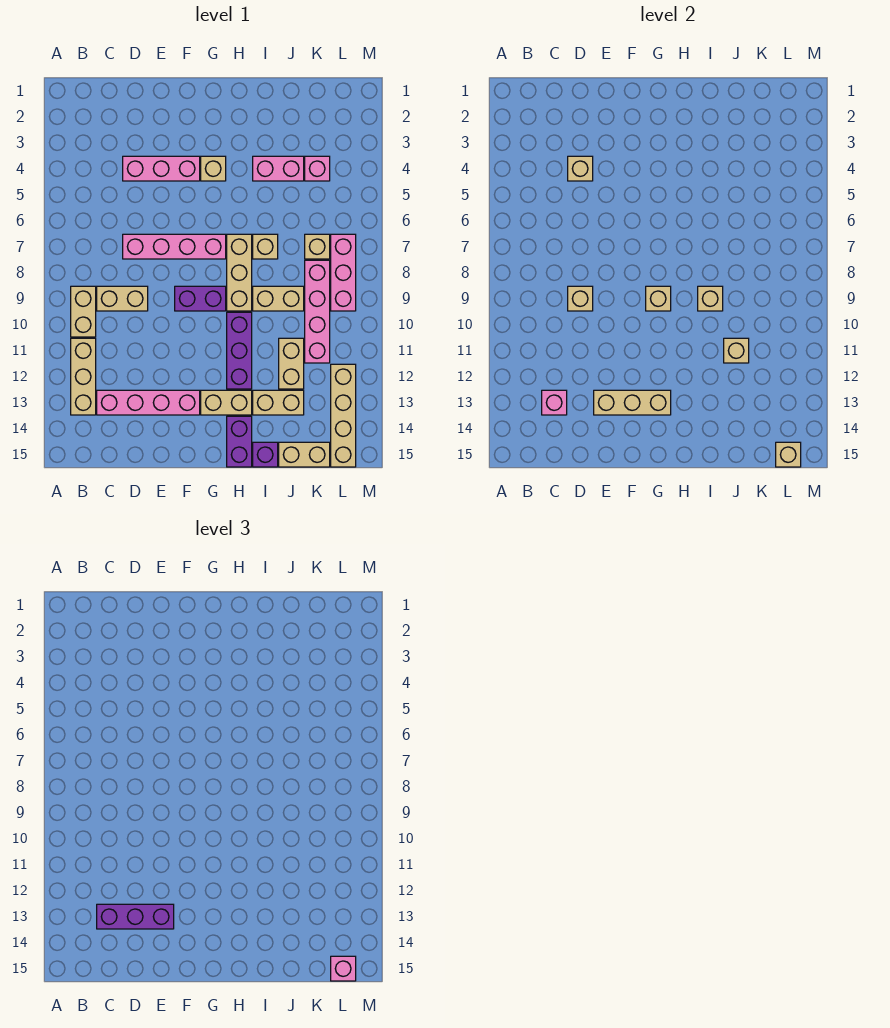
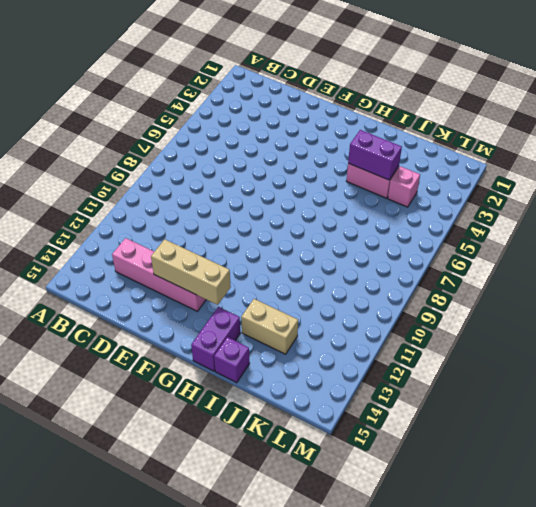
purple 1x2 brick [348,130,402,180] -> purple 1x2 brick moved to [175,286,226,311]
none -> tan 1x2 brick [71,286,96,337]
none -> tan 1x3 brick [71,338,96,415]
none -> tan 1x2 brick [97,286,148,311]
none -> pink 1x3 brick [123,156,200,181]

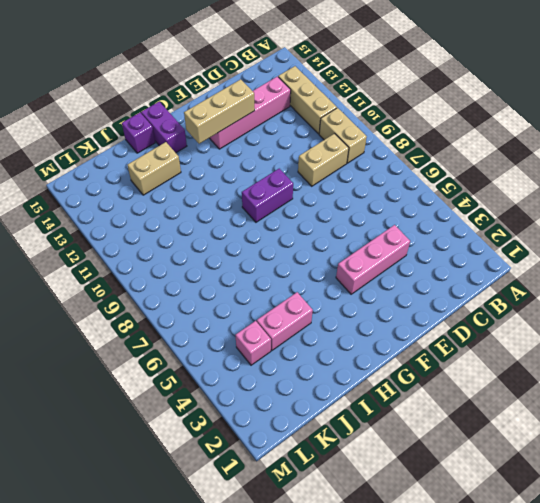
none -> pink 1x4 brick [123,234,226,259]
none -> tan 1x1 brick [201,156,226,181]
none -> tan 1x2 brick [201,390,252,415]
none -> tan 1x3 brick [227,234,252,311]

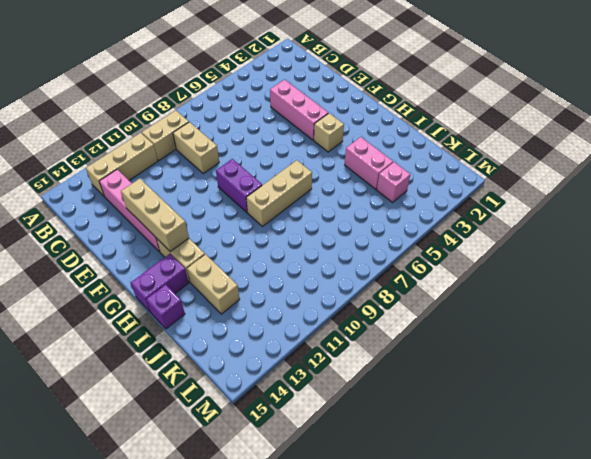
none -> pink 1x4 brick [123,234,226,259]
none -> purple 1x3 brick [227,312,252,389]
none -> tan 1x1 brick [253,234,278,259]
none -> tan 1x2 brick [253,286,304,311]

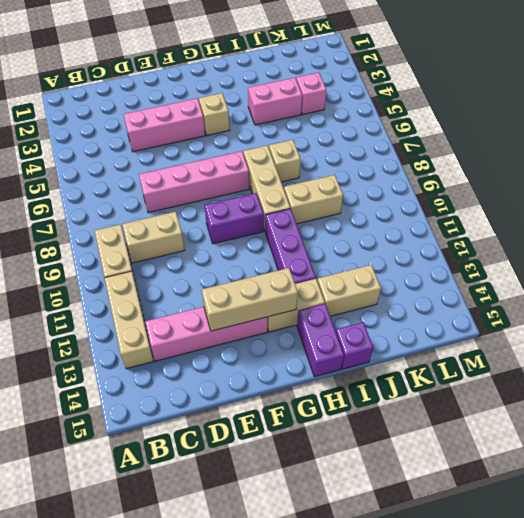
none -> tan 1x2 brick [279,338,304,389]
none -> tan 1x2 brick [279,442,330,467]
none -> tan 1x1 brick [305,234,330,259]
none -> pink 1x4 brick [305,260,330,363]

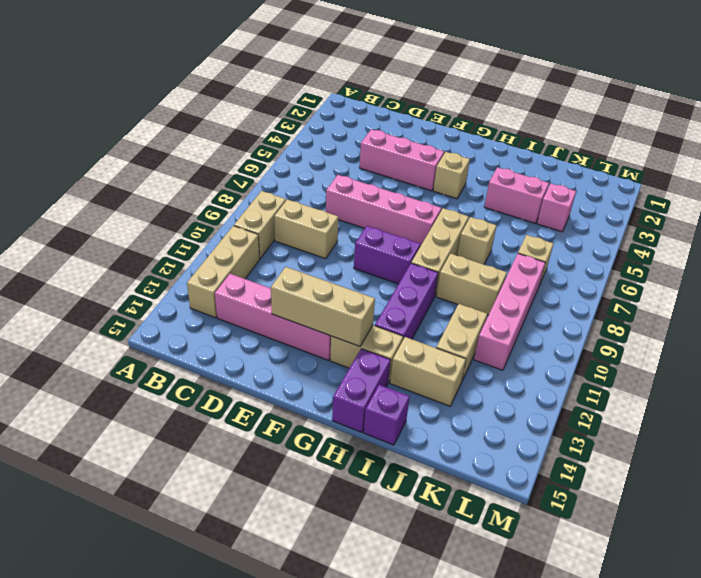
none -> tan 1x2 brick [279,442,330,467]
none -> pink 1x3 brick [331,234,356,311]
none -> tan 1x4 brick [331,364,356,467]
none -> pink 1x1 brick [542,390,567,415]

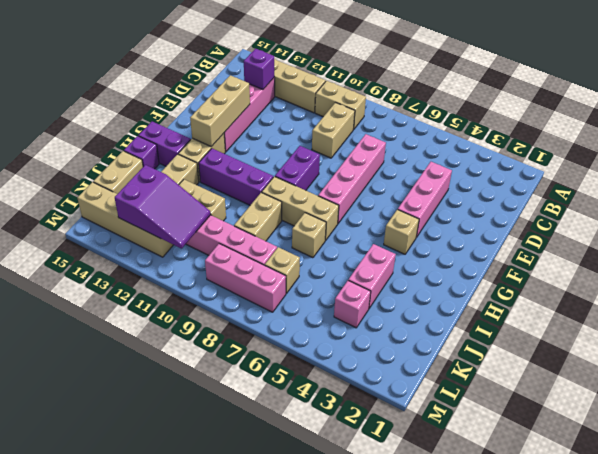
purple 1x1 brick [244,49,274,90] -> pink 1x1 brick [542,390,567,415]
purple 2x3 slope [115,165,211,249] -> none
none -> tan 1x1 brick [568,156,593,181]
none -> tan 1x1 brick [568,286,593,311]
none -> tan 1x1 brick [646,286,671,311]
none -> tan 1x1 brick [698,286,723,311]

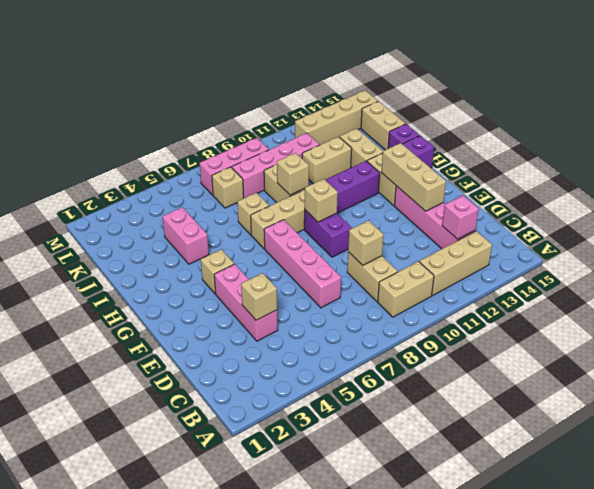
none -> pink 1x1 brick [305,156,330,181]
none -> tan 1x1 brick [724,338,749,363]
none -> tan 1x1 brick [776,442,801,467]
none -> purple 1x3 brick [97,904,174,929]

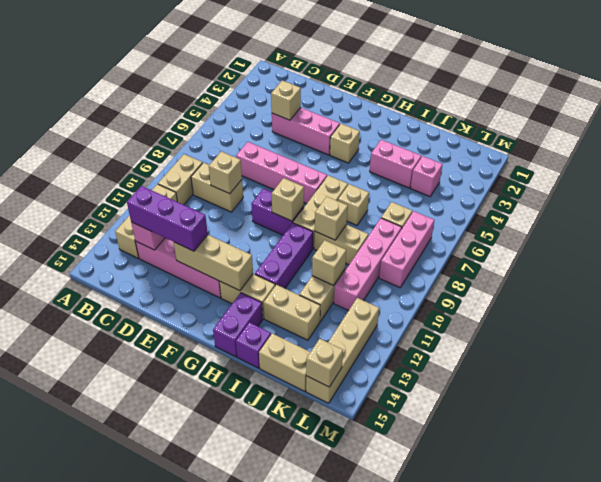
none -> pink 1x1 brick [331,956,356,981]

